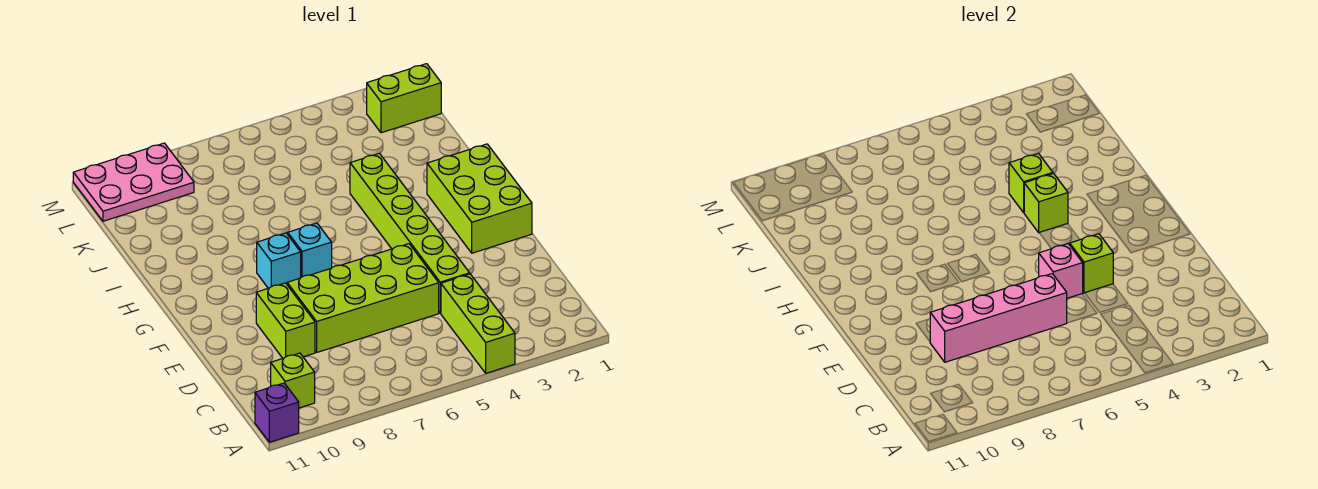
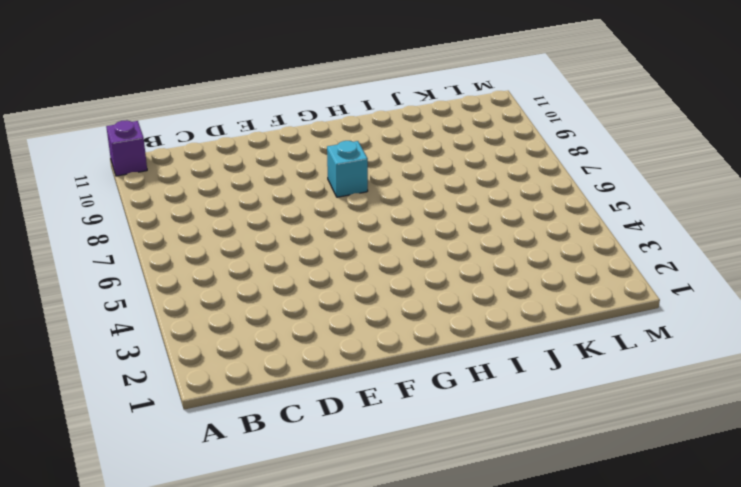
none -> lime 1x3 brick [441,274,515,373]
none -> lime 1x1 brick [271,353,315,408]
none -> lime 1x6 brick [350,153,470,313]

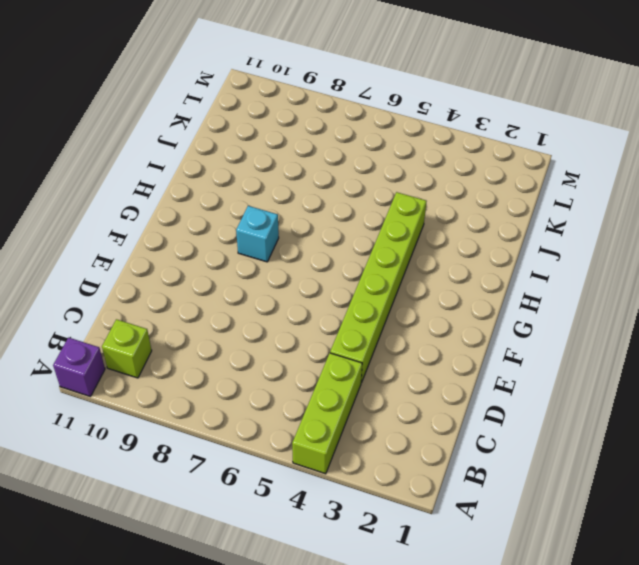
none -> lime 2x4 brick [287,244,439,352]
none -> lime 1x2 brick [256,283,315,358]
none -> lime 2x3 brick [427,144,532,253]

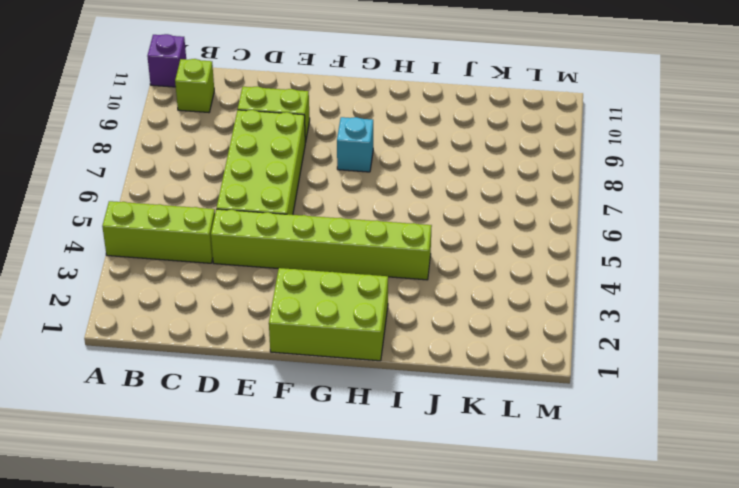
none -> cyan 1x1 brick [288,223,332,277]
none -> lime 1x2 brick [366,64,441,133]
none -> pink 2x3 plate [73,143,194,221]

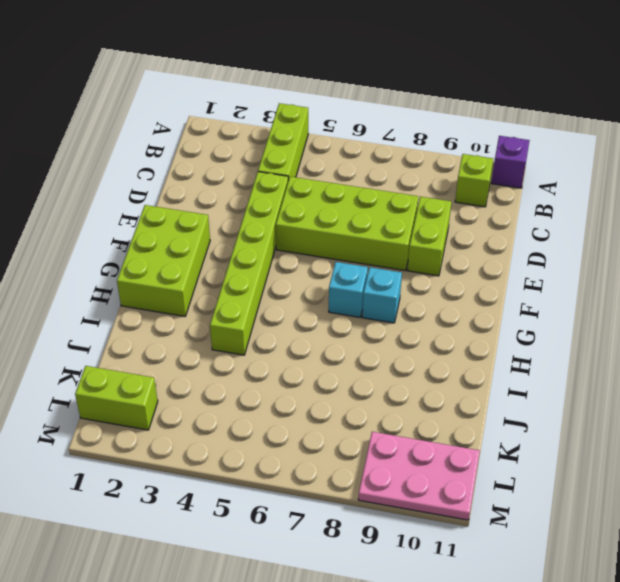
none -> pink 1x4 brick [930,274,1067,362]
none -> lime 1x1 brick [1070,234,1113,293]
none -> pink 1x1 brick [1039,244,1083,298]

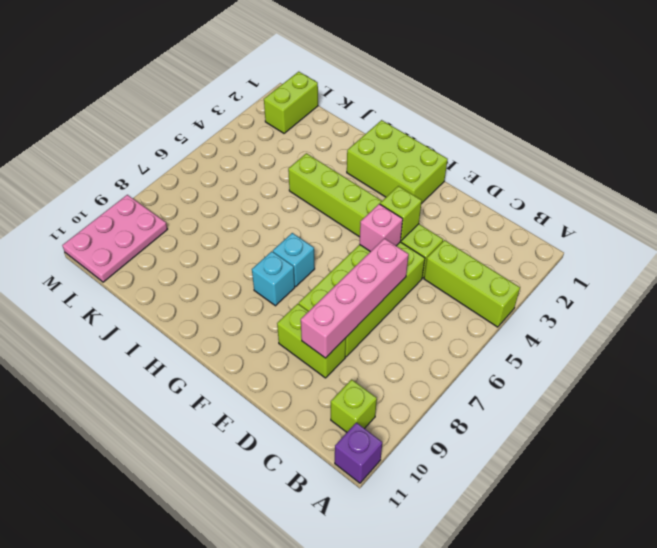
none -> lime 1x1 brick [1024,173,1068,233]
none -> lime 1x1 brick [1009,153,1053,212]

